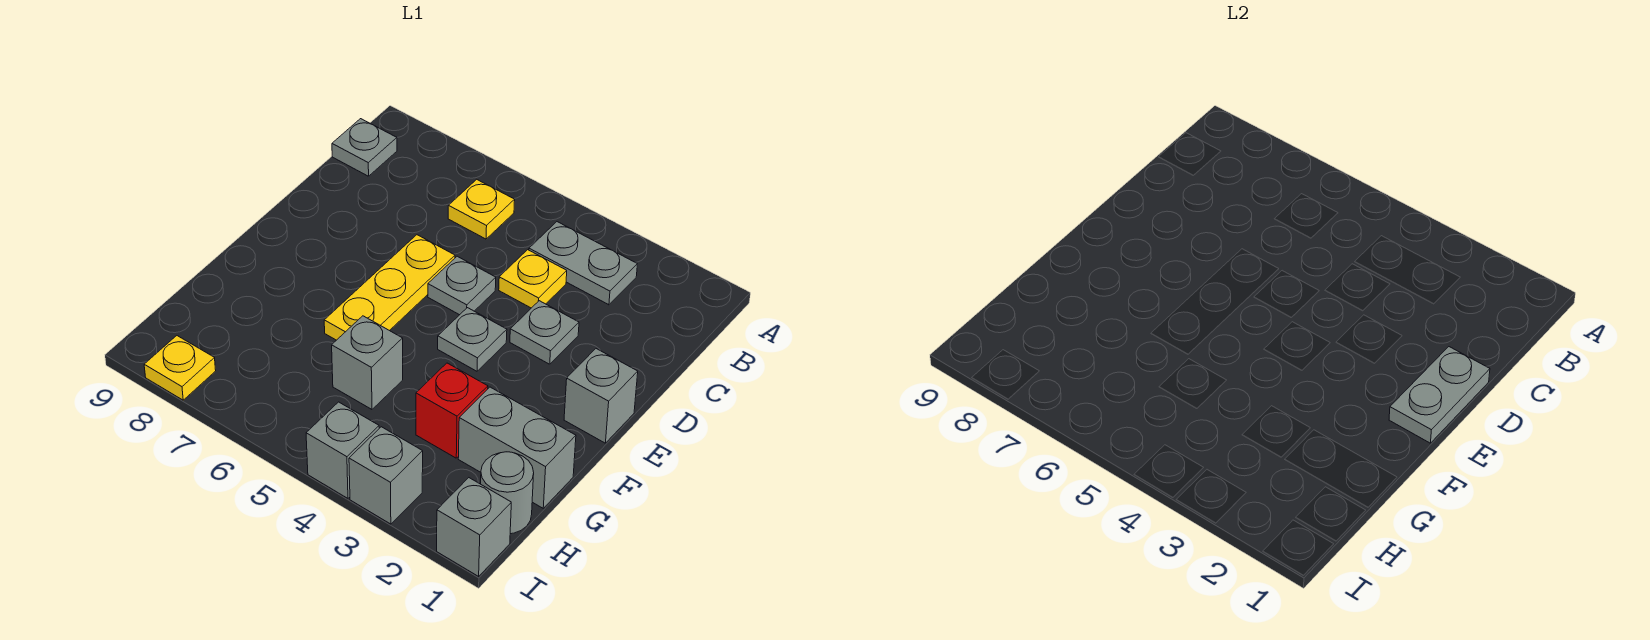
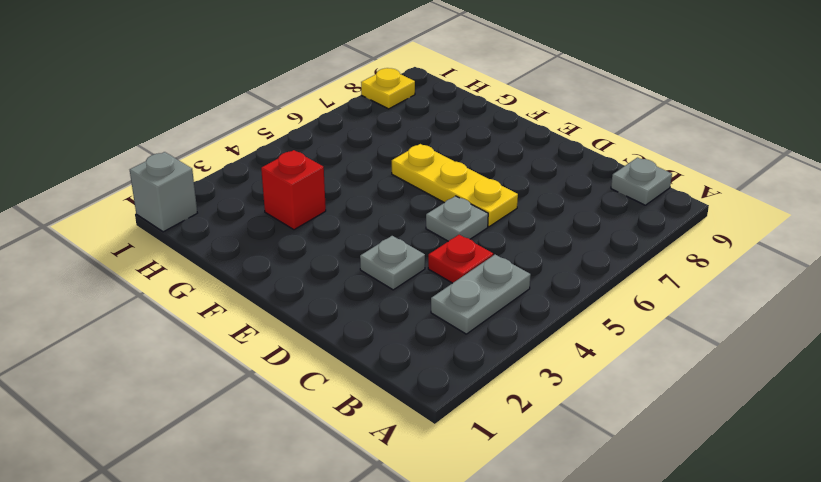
red 1x1 plate [428,235,493,283] -> yellow 1x1 plate [499,250,567,308]
none -> yellow 1x1 plate [448,179,515,239]
none -> grey 1x1 brick [564,349,638,443]
none -> grey 1x1 plate [438,308,507,371]

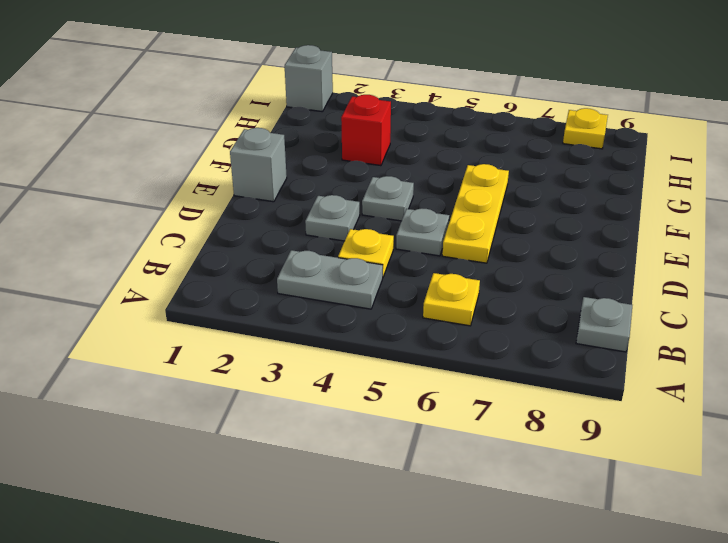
none -> grey 1x2 brick [458,387,576,508]
none -> grey 1x1 brick [332,316,403,409]
none -> grey 1x1 round brick [481,452,534,534]

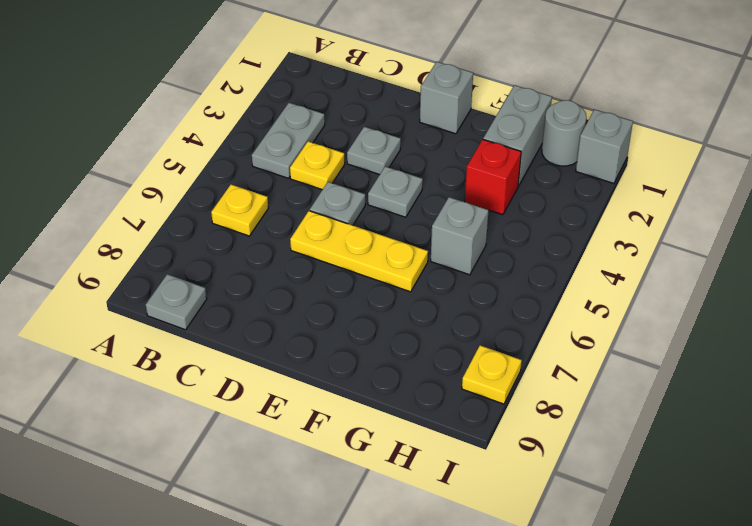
none -> grey 1x1 brick [349,427,423,524]
none -> grey 1x1 brick [306,402,379,498]
none -> grey 1x2 plate [1389,347,1490,443]

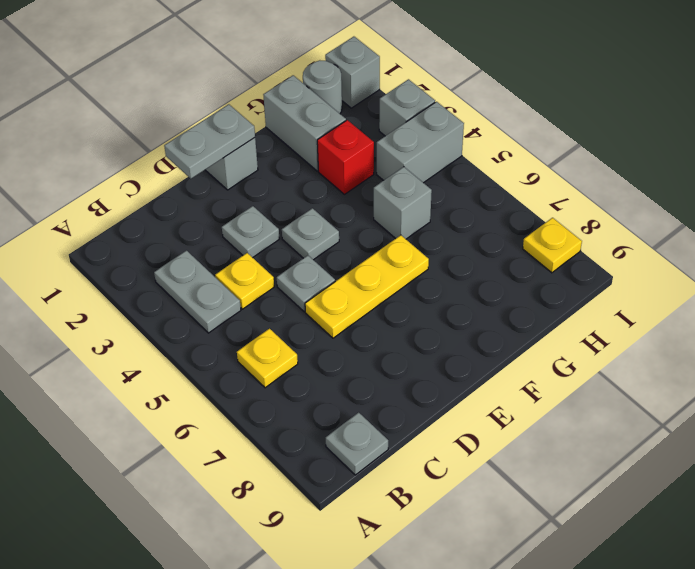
grey 1x2 brick [377,102,464,183] -> grey 1x1 brick [306,402,379,498]

